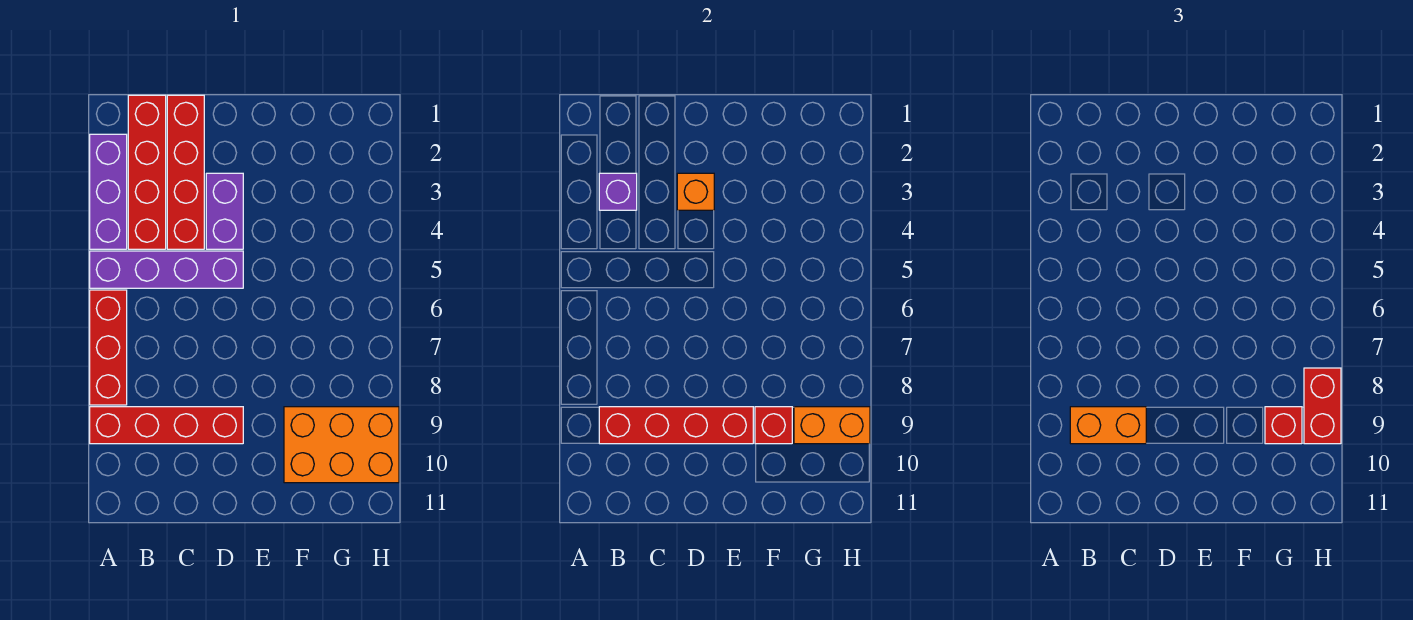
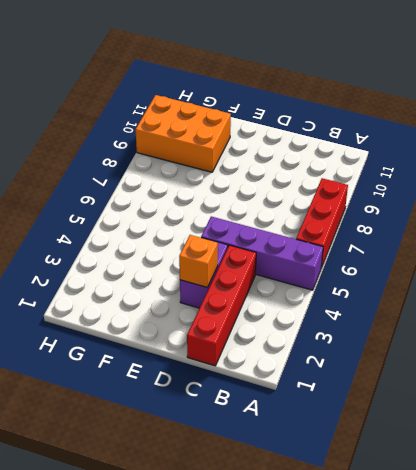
none -> purple 1x3 brick [90,134,127,249]
none -> red 1x4 brick [90,407,243,444]
none -> red 1x4 brick [128,95,166,249]

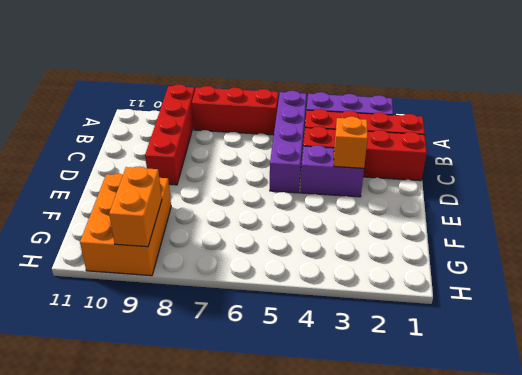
none -> purple 1x1 brick [599,173,637,210]
none -> red 1x4 brick [599,407,753,444]
none -> red 1x1 brick [755,407,792,444]

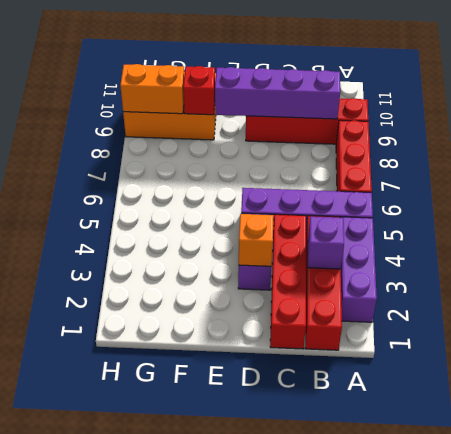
purple 1x4 brick [215,67,340,119] -> red 1x4 brick [599,407,753,444]
none -> orange 1x2 brick [1070,407,1146,444]
none -> red 1x1 brick [1265,407,1302,444]
none -> red 1x2 brick [1304,368,1341,444]

